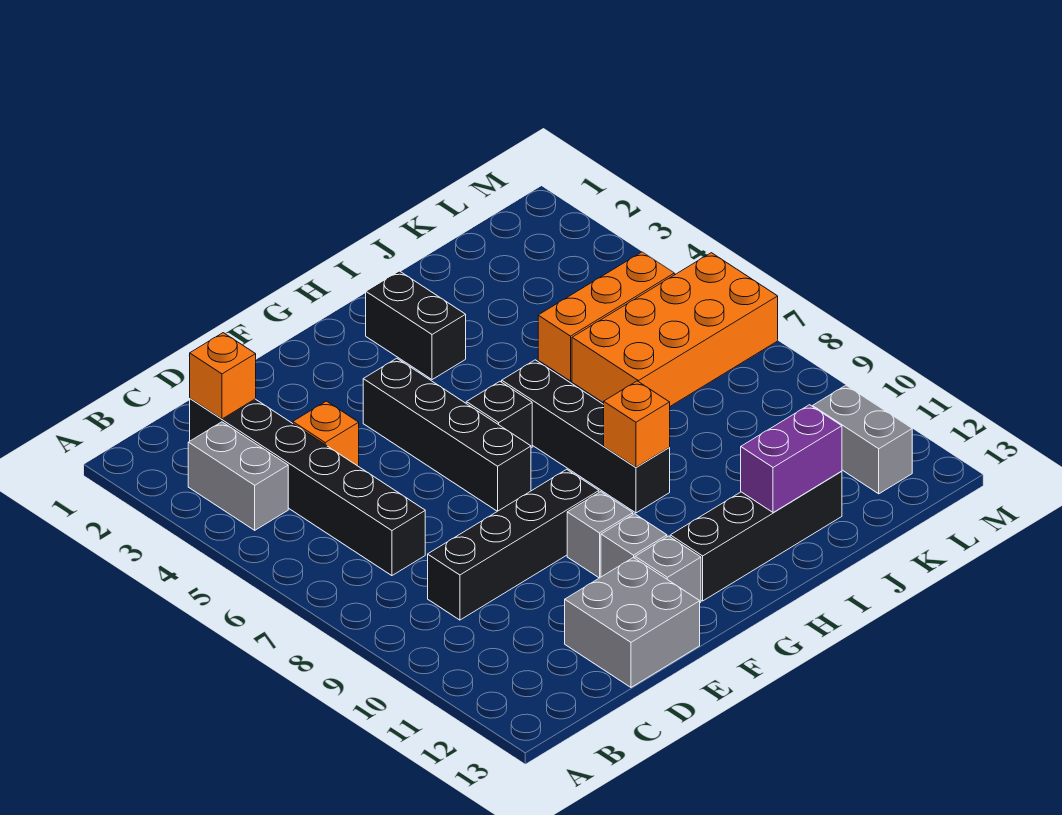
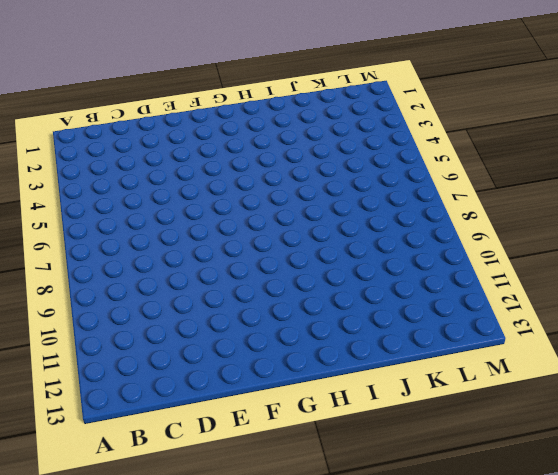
none -> grey 1x2 brick [188,422,288,530]
none -> black 1x6 brick [190,399,425,576]
none -> black 1x4 brick [428,469,599,620]

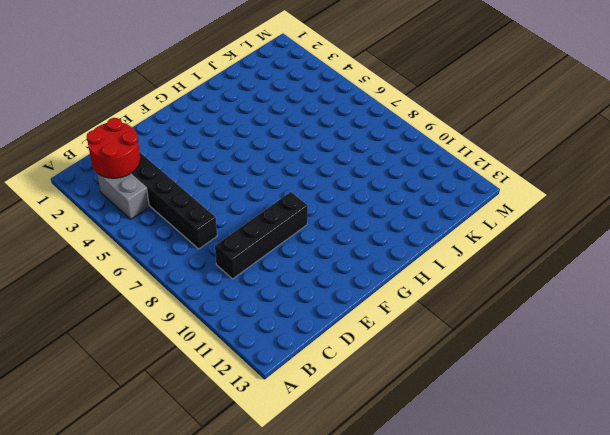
red 2x2 round brick [87,118,140,178] -> orange 1x1 brick [190,333,256,419]
none -> orange 1x1 brick [293,401,359,466]
none -> grey 2x2 brick [565,557,700,687]
none -> black 1x4 brick [363,358,531,511]

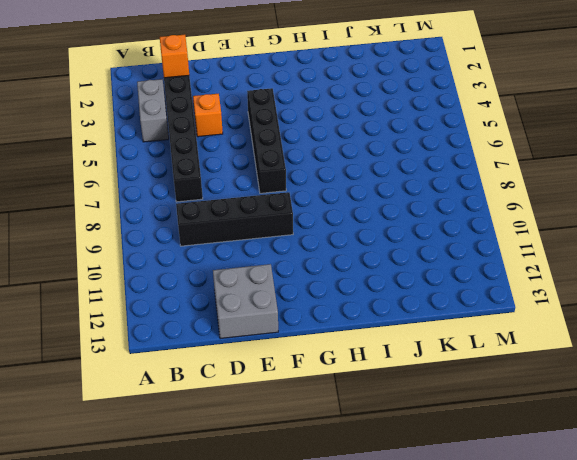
none -> grey 1x1 brick [567,492,633,578]
none -> grey 1x1 brick [601,514,667,577]
none -> grey 1x1 brick [635,536,701,603]

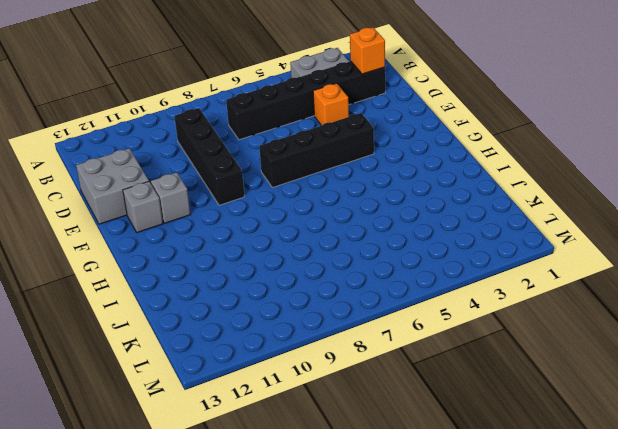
none -> grey 1x1 brick [567,492,633,578]
none -> black 1x1 brick [466,382,532,448]
none -> black 1x4 brick [670,471,842,601]

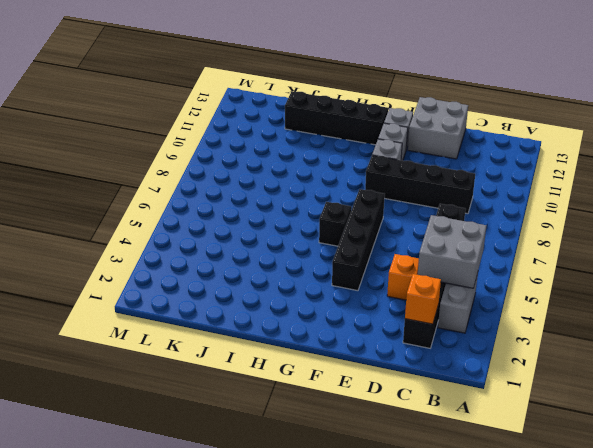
grey 2x2 brick [418,215,487,288] -> none
none -> black 1x2 brick [366,271,466,380]
none -> black 1x4 brick [502,360,670,513]
none -> orange 1x3 brick [538,252,674,381]

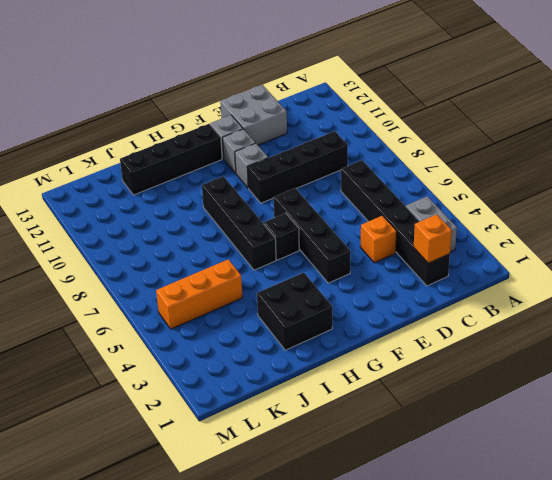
black 2x2 brick [257,273,332,350] -> black 1x2 brick [366,271,466,380]
none -> orange 2x4 brick [572,253,778,406]
none -> grey 1x2 brick [812,385,912,494]
none -> orange 1x1 brick [604,381,670,467]

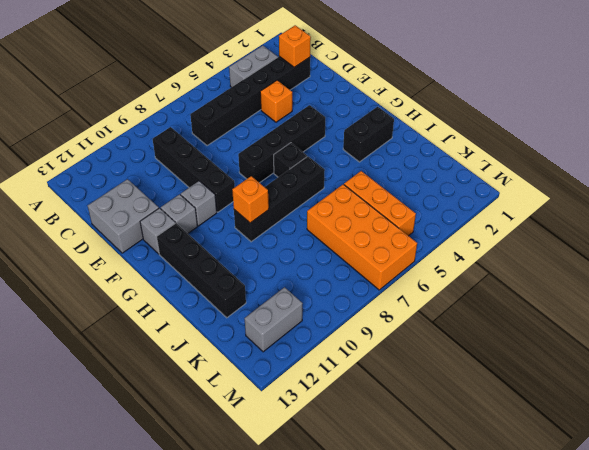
none -> purple 1x2 brick [741,405,842,513]

